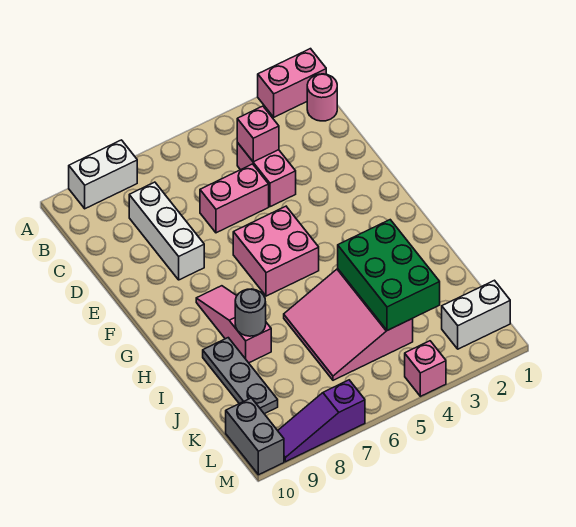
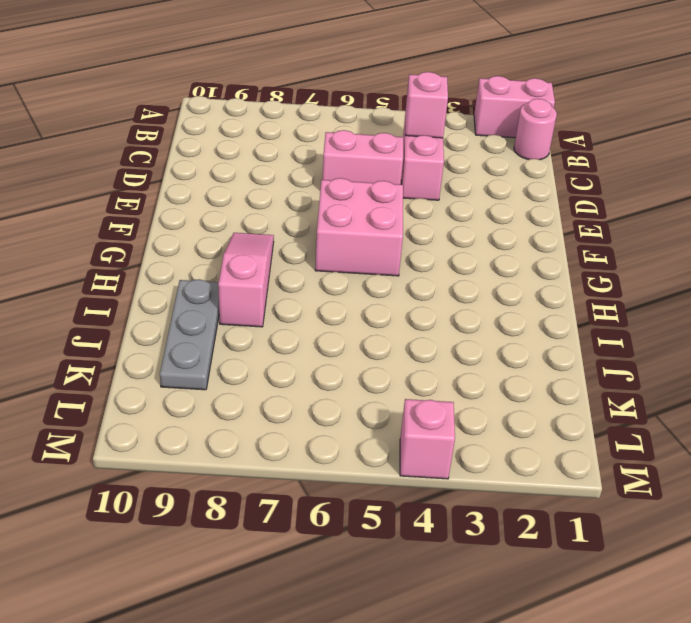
none -> white 1x2 brick [69,140,137,209]
none -> white 1x3 brick [129,182,204,280]
none -> pink 3x3 slope [284,269,413,380]

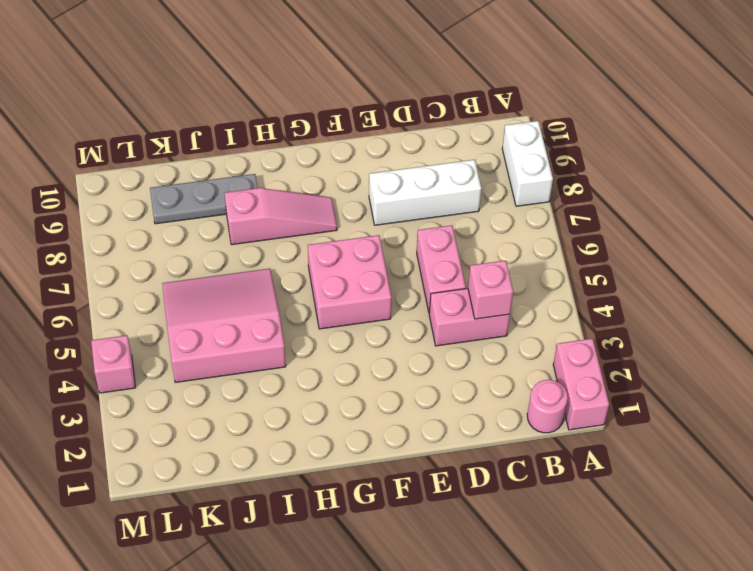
none -> white 1x2 brick [442,280,510,349]
none -> grey 1x2 brick [226,398,284,475]
none -> purple 1x3 slope [278,380,365,462]

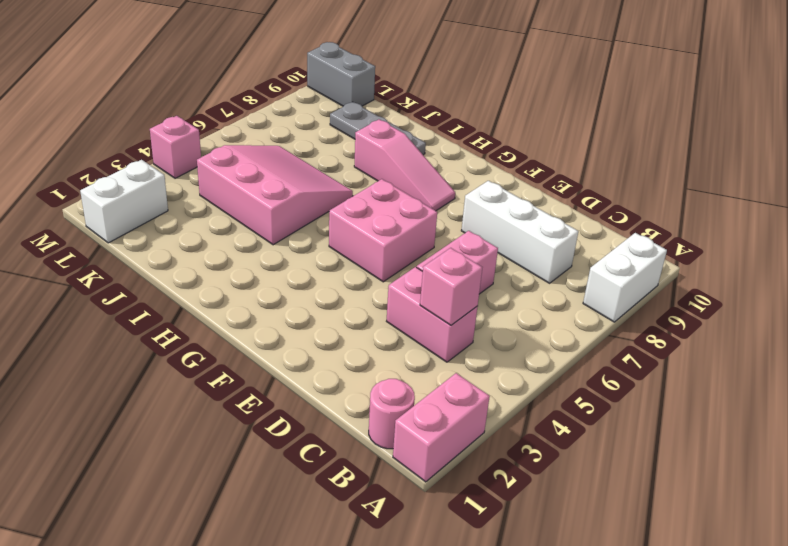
none -> purple 1x3 slope [278,380,365,462]
none -> green 2x3 brick [338,220,440,330]
none -> grey 1x1 round brick [235,289,266,336]

